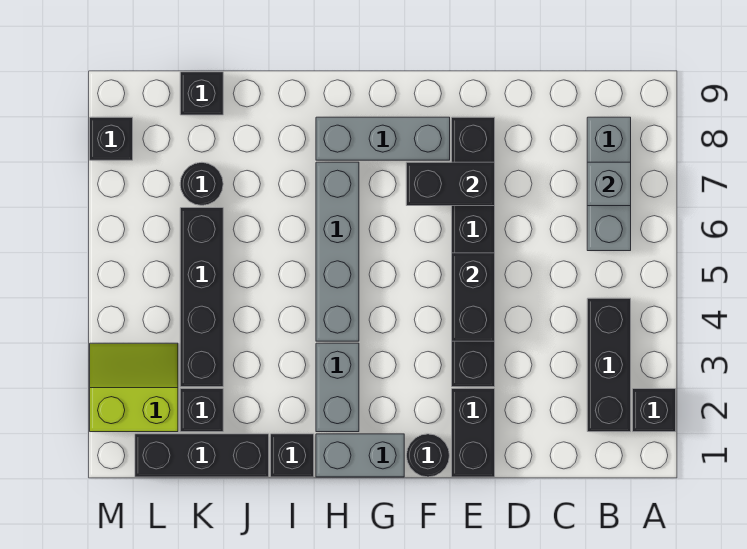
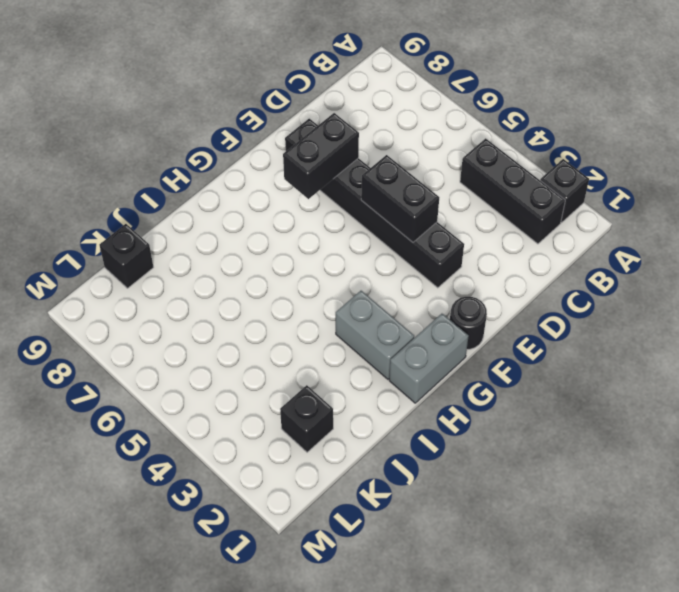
none -> grey 1x3 brick [587,117,631,251]
none -> black 1x2 brick [452,389,495,477]
none -> grey 1x3 brick [316,117,450,160]

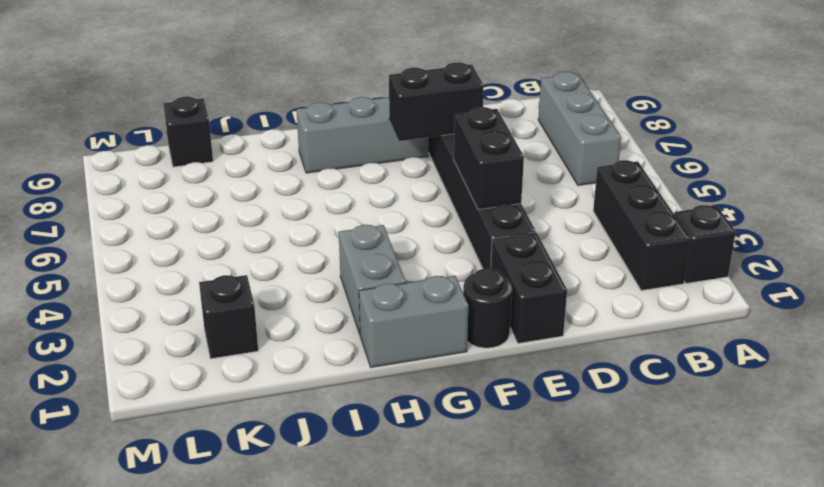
none -> grey 1x4 brick [316,162,359,341]
none -> black 1x1 brick [271,434,314,477]
none -> black 1x3 brick [135,434,269,477]

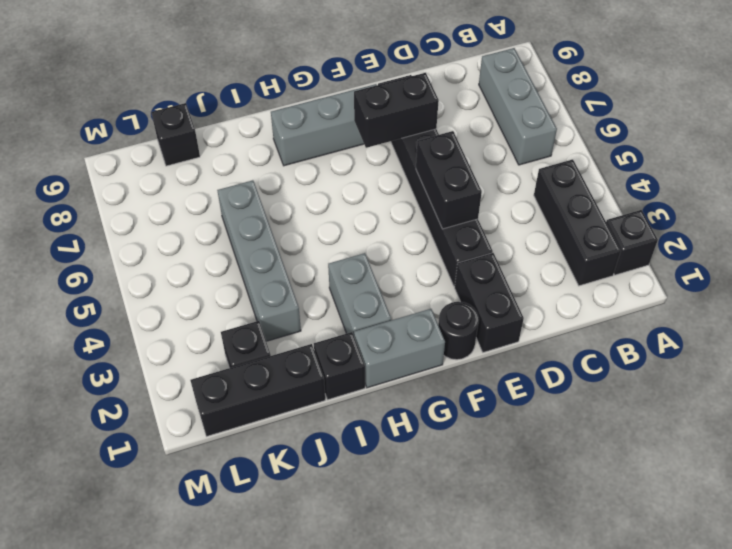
grey 1x4 brick [217,180,301,341] -> grey 1x4 brick moved to [316,162,359,341]
none -> black 1x4 brick [180,208,223,387]
none -> black 1x1 round brick [180,162,223,205]
none -> lime 2x2 slope [90,343,178,432]

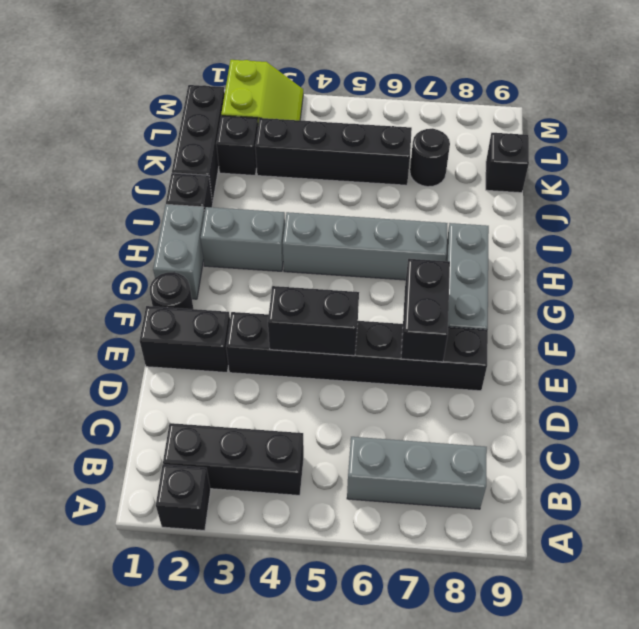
none -> black 1x1 brick [90,117,133,160]
none -> grey 1x1 brick [587,162,631,206]

